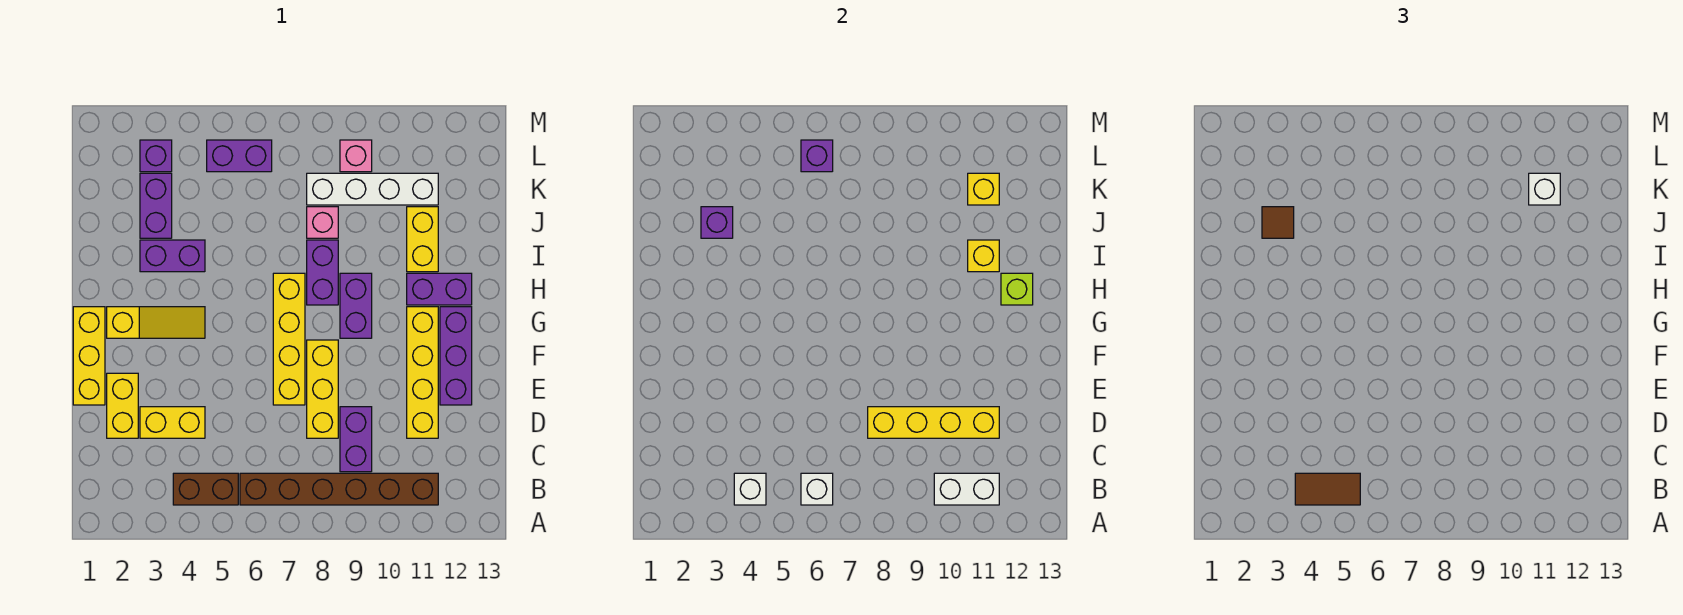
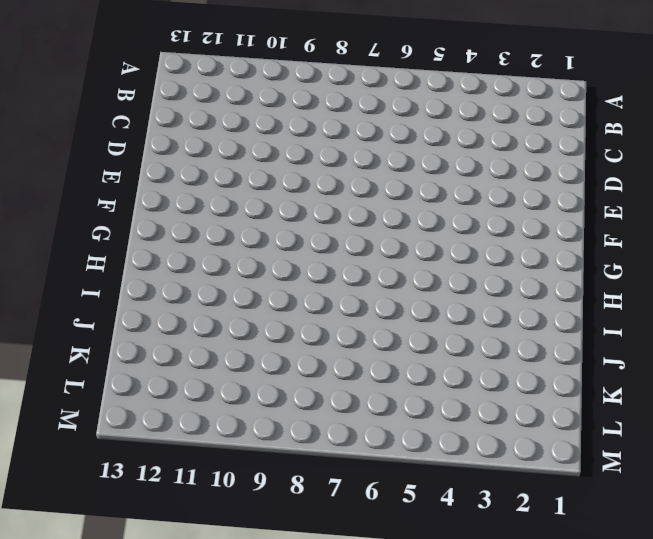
none -> brown 1x2 brick [173,473,238,505]
none -> brown 1x6 brick [240,473,438,505]
none -> purple 1x2 brick [340,407,372,472]
none -> yellow 1x2 brick [107,373,138,438]

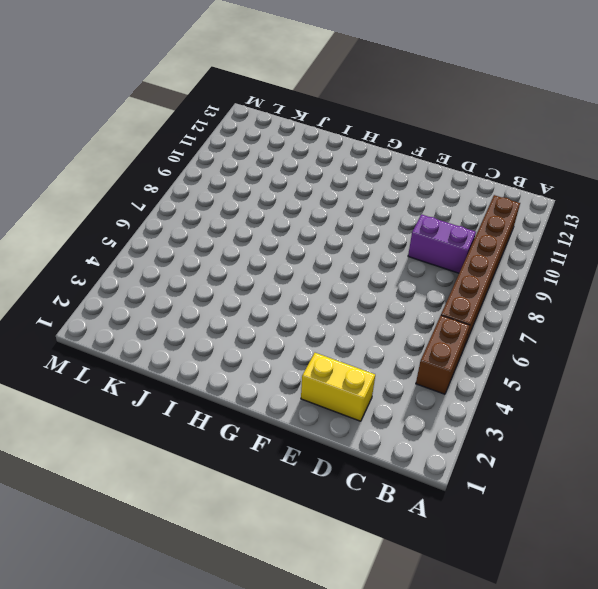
none -> yellow 1x2 brick [140,407,205,438]
none -> yellow 1x3 brick [307,340,338,438]
none -> yellow 1x4 brick [407,307,438,438]
none -> yellow 1x3 brick [73,307,105,405]

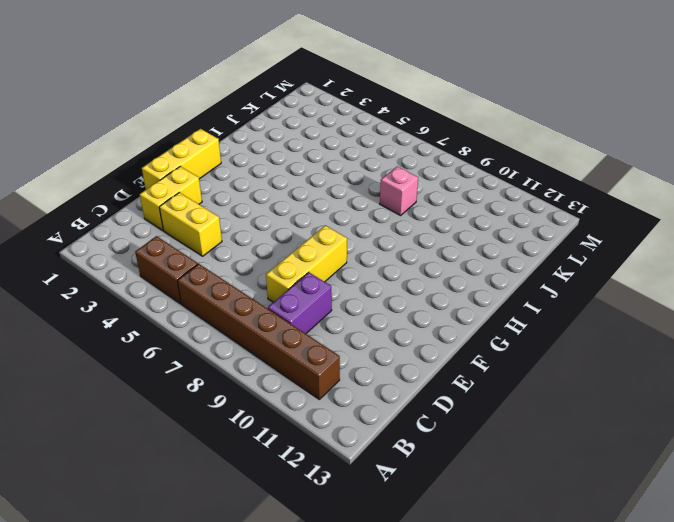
none -> yellow 1x4 brick [407,307,438,438]
none -> yellow 1x4 brick [273,273,305,405]
none -> purple 1x3 brick [440,307,472,405]
none -> yellow 1x3 slope [107,307,205,338]

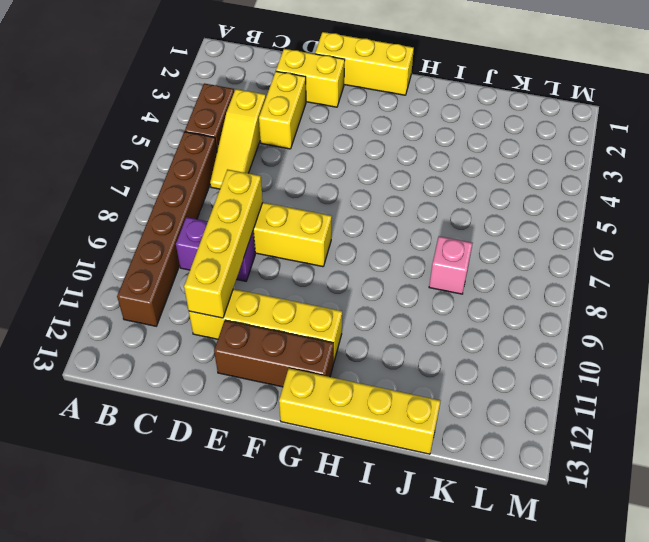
yellow 1x3 slope [210,89,266,189] -> yellow 1x3 slope moved to [107,307,205,338]
brown 1x3 brick [214,320,334,387] -> purple 1x3 brick [440,307,472,405]
yellow 1x4 brick [279,368,440,454] -> yellow 1x4 brick moved to [273,273,305,405]
none -> purple 1x2 brick [340,273,372,338]
none -> purple 1x2 brick [307,240,338,305]
none -> purple 1x2 brick [407,273,472,305]
none -> purple 1x2 brick [140,240,205,272]

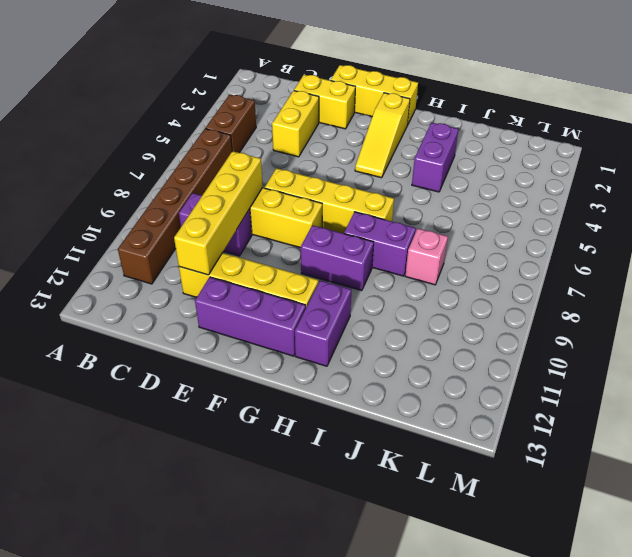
none -> yellow 1x2 brick [407,207,438,272]
none -> purple 1x2 brick [140,173,172,238]
none -> white 1x4 brick [307,173,438,205]
none -> purple 1x1 brick [140,140,172,172]

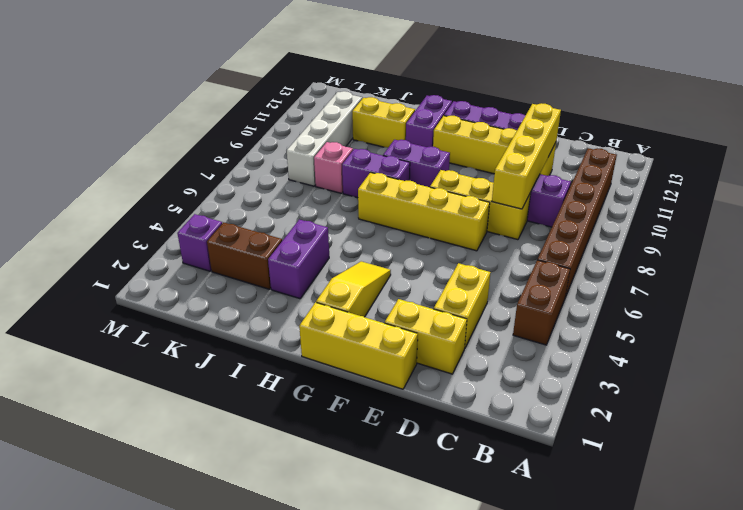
brown 1x2 brick [207,222,282,289] -> purple 1x2 brick [140,173,172,238]
none -> purple 1x2 brick [207,140,272,172]
none -> pink 1x1 brick [340,140,372,172]
none -> white 1x1 brick [734,473,766,505]
none -> white 1x1 brick [801,473,833,505]

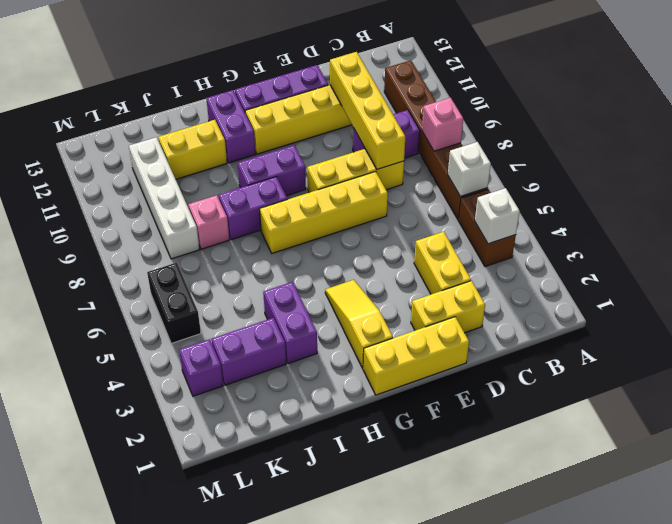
pink 1x1 brick [422,98,463,151] -> pink 1x1 brick moved to [340,140,372,172]
black 1x2 brick [147,263,201,344] -> purple 1x2 brick [207,140,272,172]
none -> white 1x2 brick [934,473,999,505]
none -> lime 1x1 brick [1001,273,1033,305]
none -> yellow 1x1 brick [968,240,999,272]
none -> purple 1x1 brick [701,207,733,238]

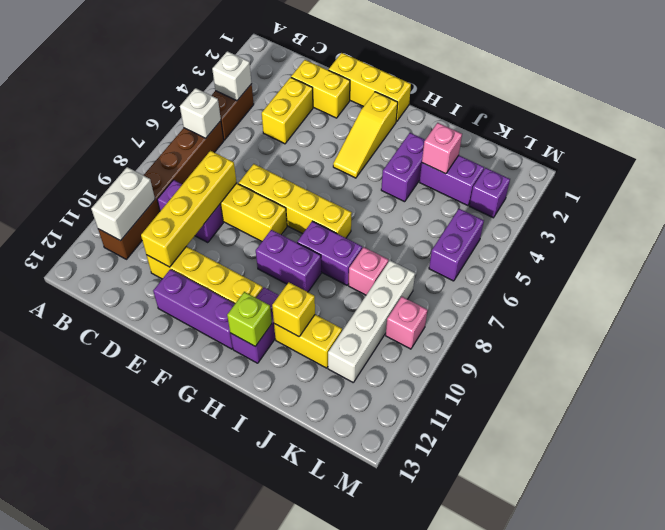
pink 1x1 brick [422,123,462,174] -> purple 1x1 brick [701,207,733,238]
none -> yellow 1x1 brick [968,173,999,205]
none -> purple 1x1 brick [801,140,833,172]
none -> brown 1x2 tile [1295,473,1360,505]
none -> brown 1x1 tile [1262,207,1294,238]

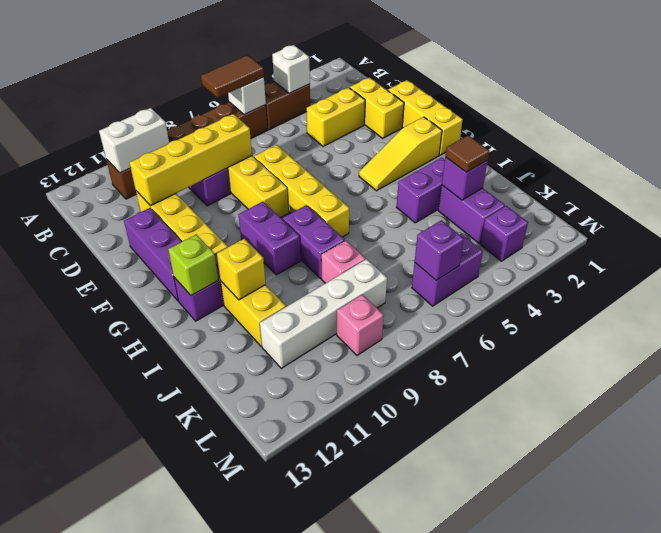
brown 1x2 tile [201,55,264,98] -> brown 1x2 tile moved to [1295,473,1360,505]
none -> yellow 1x1 brick [968,173,999,205]
none -> white 1x1 brick [1529,173,1560,205]

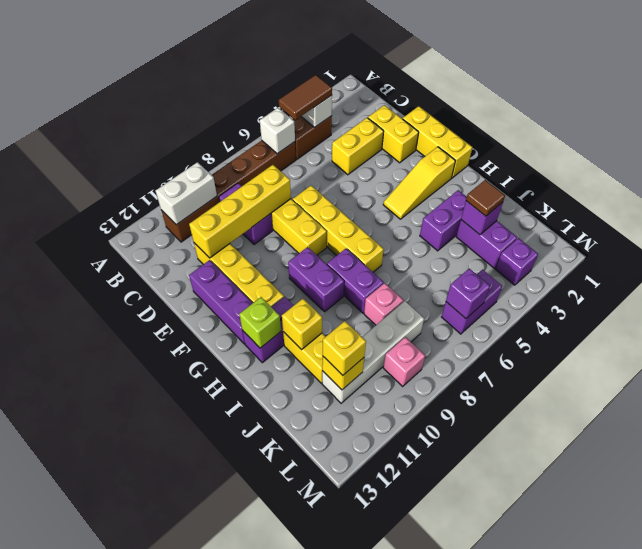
yellow 1x1 brick [323,321,366,375] -> white 1x1 brick [1529,173,1560,205]

